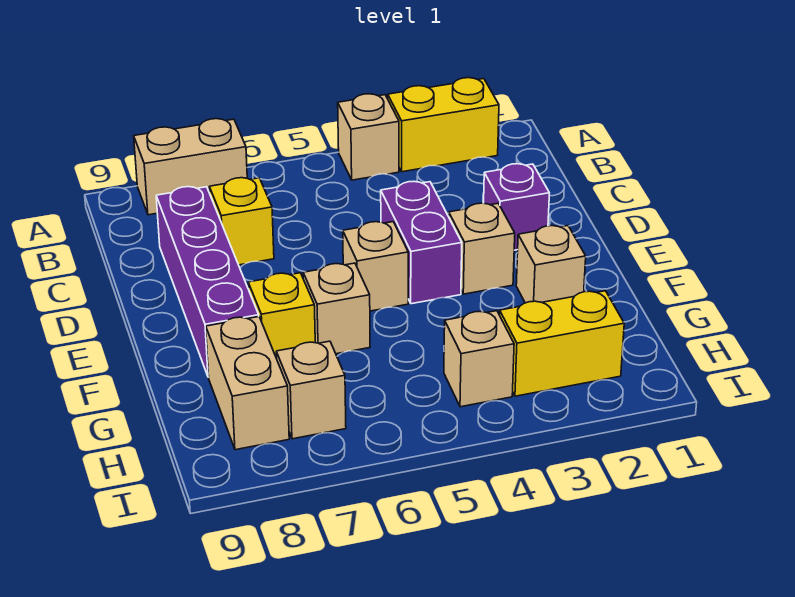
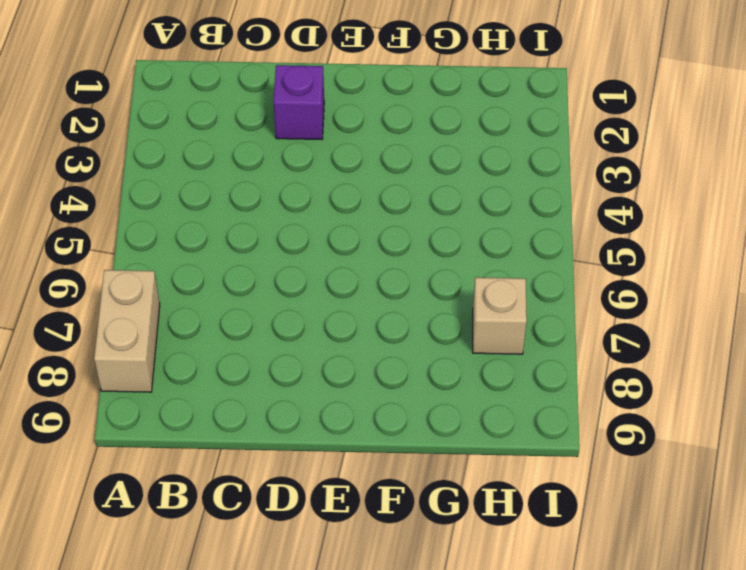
none -> yellow 1x2 brick [388,78,499,172]
none -> tan 1x1 brick [338,94,399,180]
none -> yellow 1x1 brick [209,178,274,265]

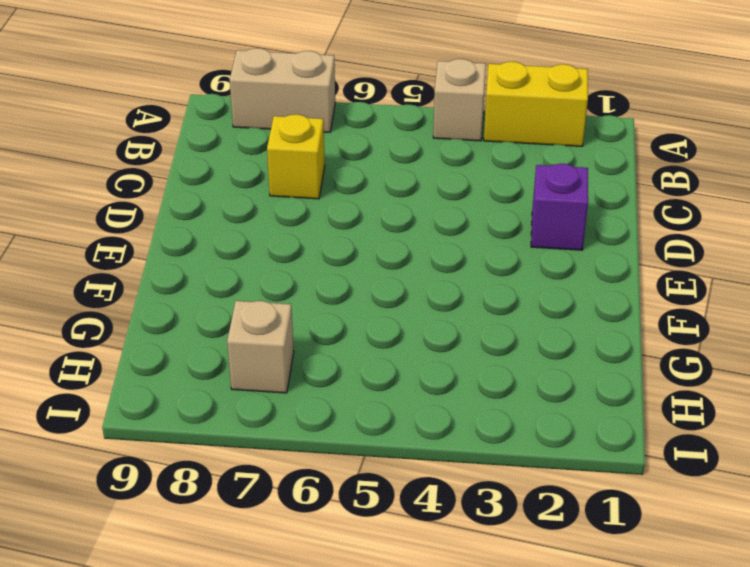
none -> purple 1x4 brick [156,187,259,377]
none -> purple 1x2 brick [381,181,462,304]
none -> tan 1x1 brick [449,203,515,294]

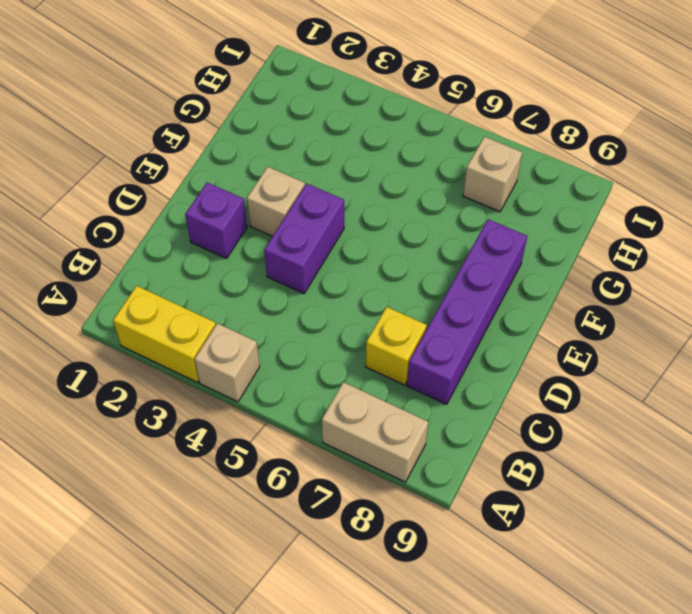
none -> tan 1x1 brick [343,222,408,311]
none -> tan 1x1 brick [516,226,586,303]
none -> tan 1x1 brick [303,263,370,354]

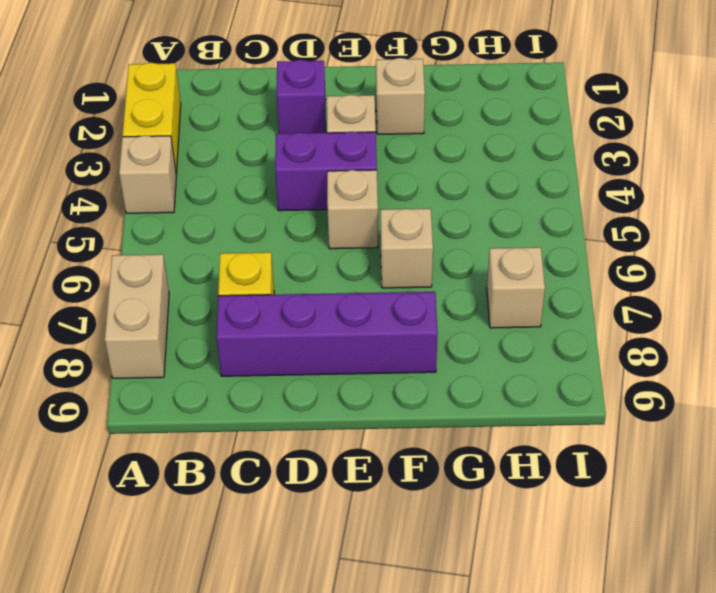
none -> yellow 1x1 brick [248,273,315,358]
none -> tan 1x2 brick [206,317,289,450]
none -> yellow 1x2 brick [500,291,624,396]

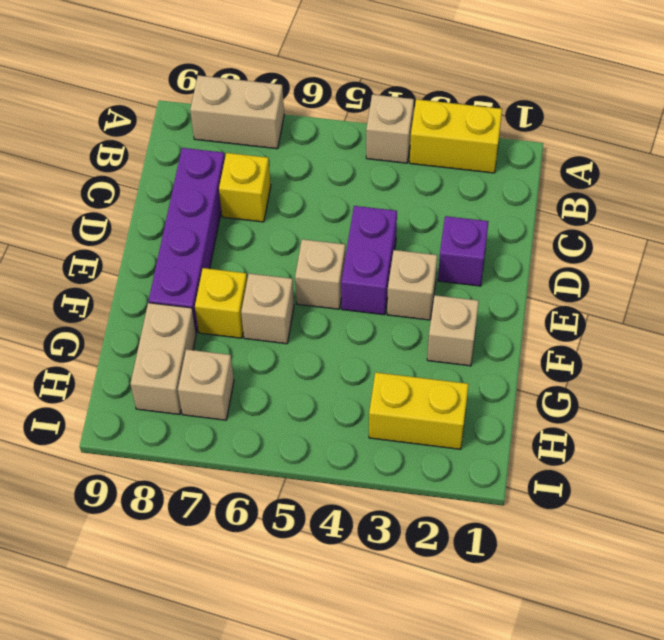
none -> tan 1x1 brick [444,311,514,407]

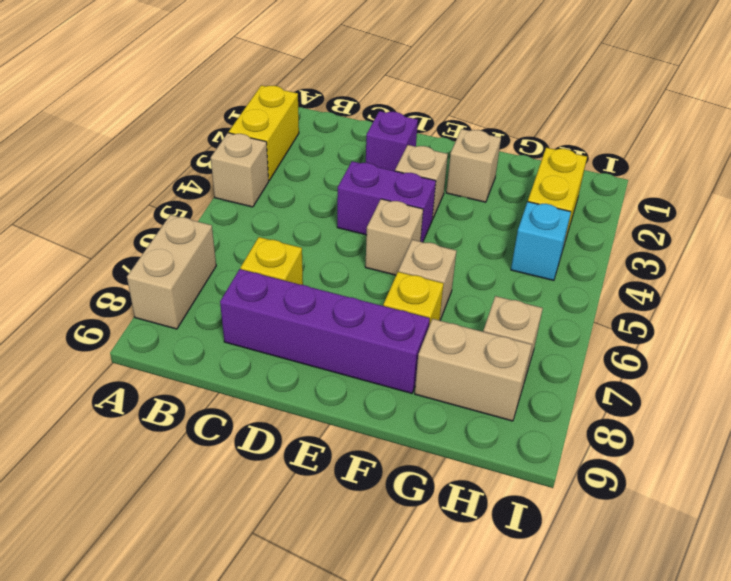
cyan 1x1 brick [511,202,571,280] -> tan 1x1 brick [444,311,514,407]

